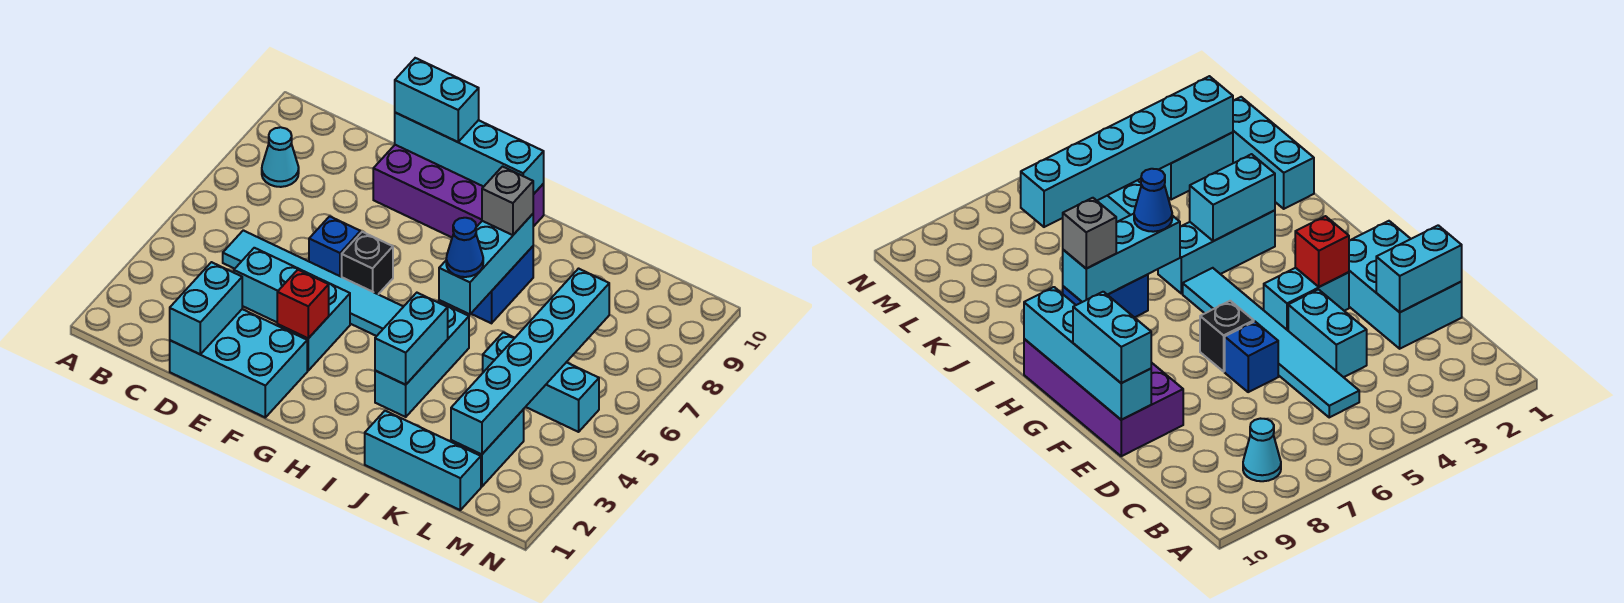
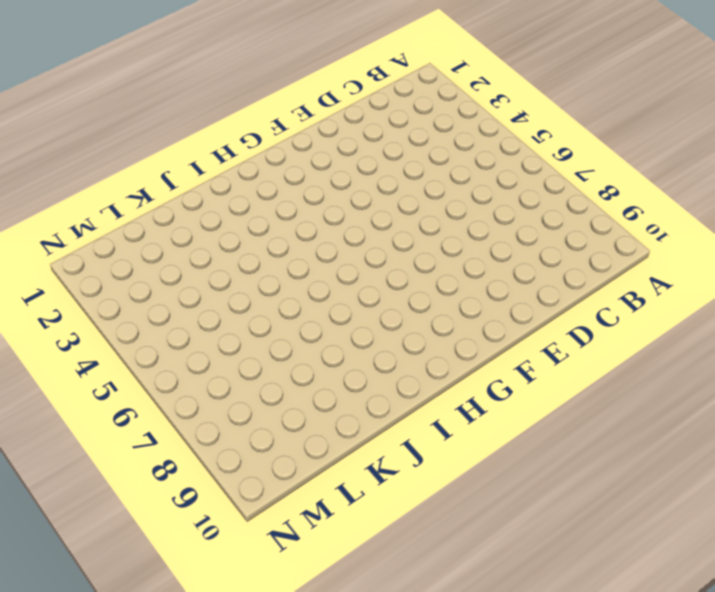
none -> cyan 1x1 cone [262,127,299,187]
none -> cyan 1x6 tile [223,230,404,336]
none -> cyan 2x3 brick [170,309,307,417]

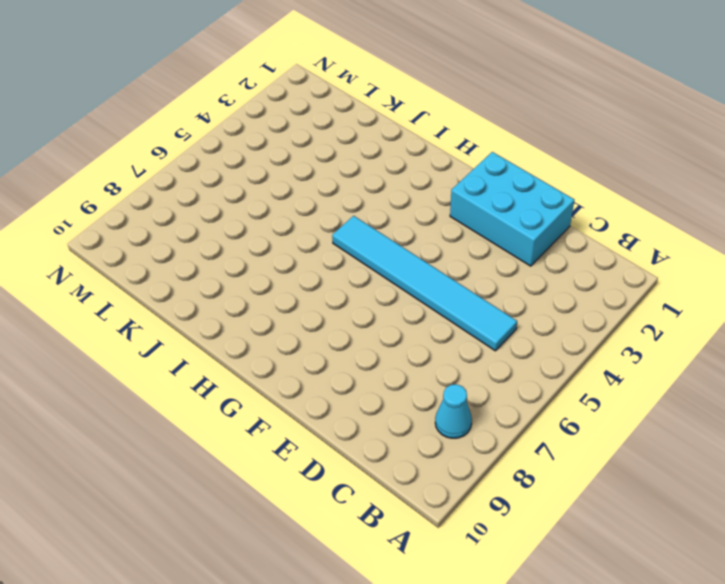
none -> cyan 1x2 brick [234,248,318,322]
none -> blue 1x1 brick [309,216,360,277]
none -> purple 2x4 brick [373,145,544,237]

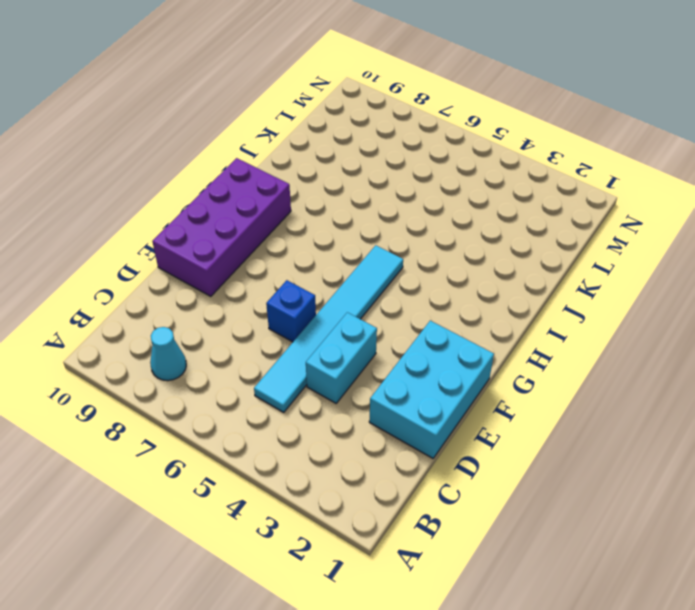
none -> cyan 1x2 brick [277,279,350,371]
none -> black 1x1 brick [342,232,393,294]
none -> cyan 1x3 brick [375,302,469,417]

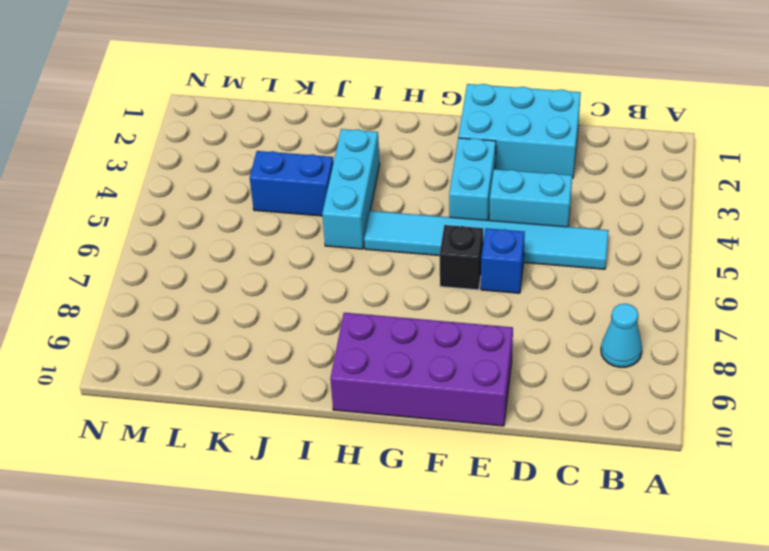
blue 1x2 brick [250,151,333,216] -> blue 1x2 brick turned to [471,246,533,323]
none -> cyan 1x3 brick [365,411,481,510]
none -> cyan 1x3 brick [483,332,599,432]
none -> cyan 1x2 brick [451,409,524,487]

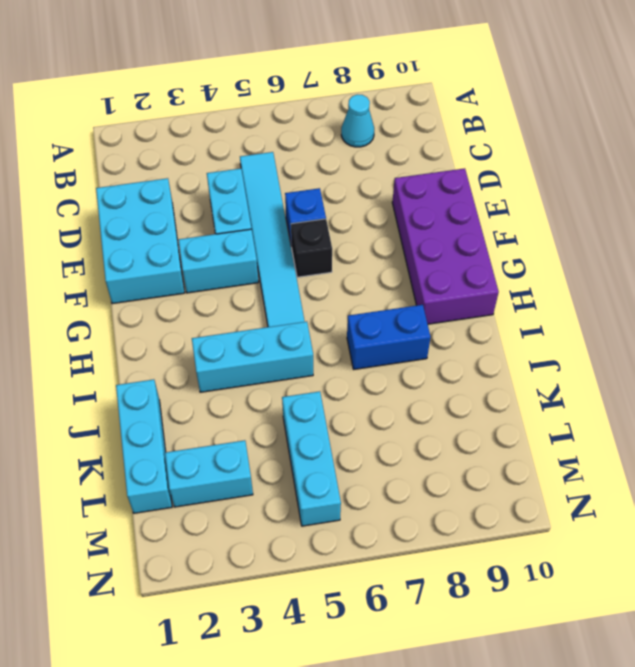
none -> cyan 1x2 brick [170,262,242,354]
none -> cyan 1x4 brick [395,113,544,194]
none -> red 1x1 brick [277,270,329,338]

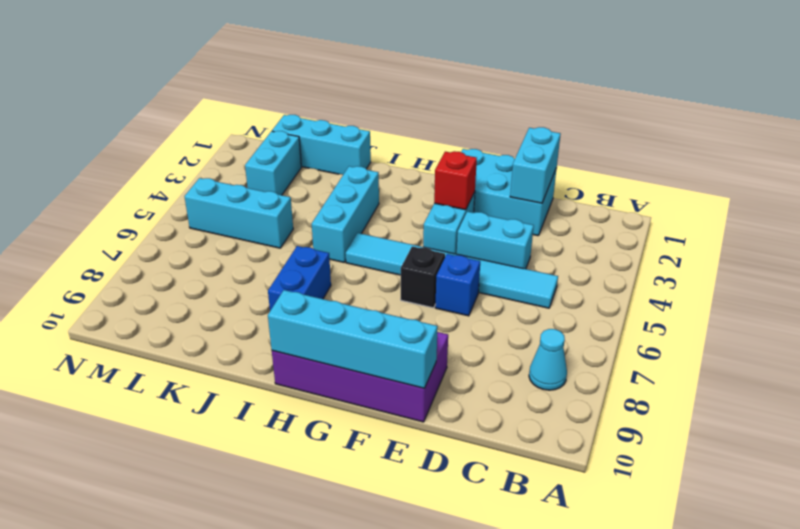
none -> cyan 1x2 brick [375,293,448,385]
none -> cyan 1x3 brick [439,214,533,314]
none -> cyan 1x6 brick [451,269,609,455]

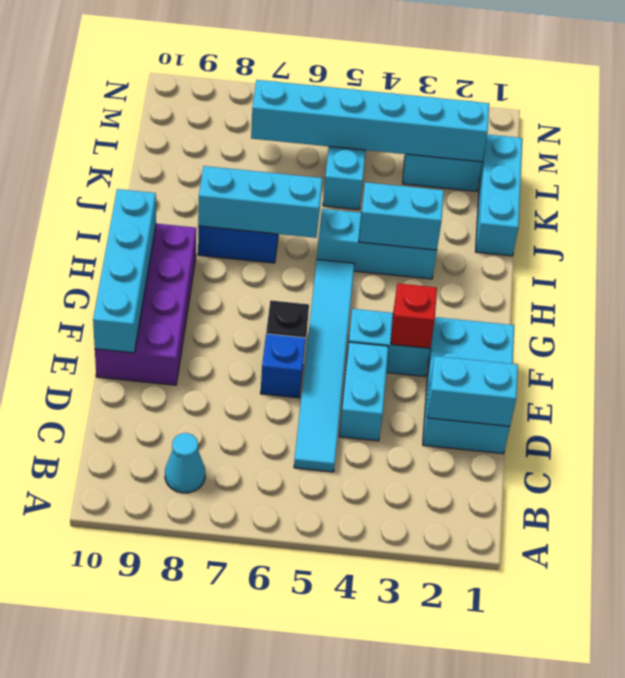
none -> cyan 1x2 brick [395,58,479,142]
none -> blue 1x1 cone [446,218,483,277]
none -> grey 1x1 brick [482,167,533,235]

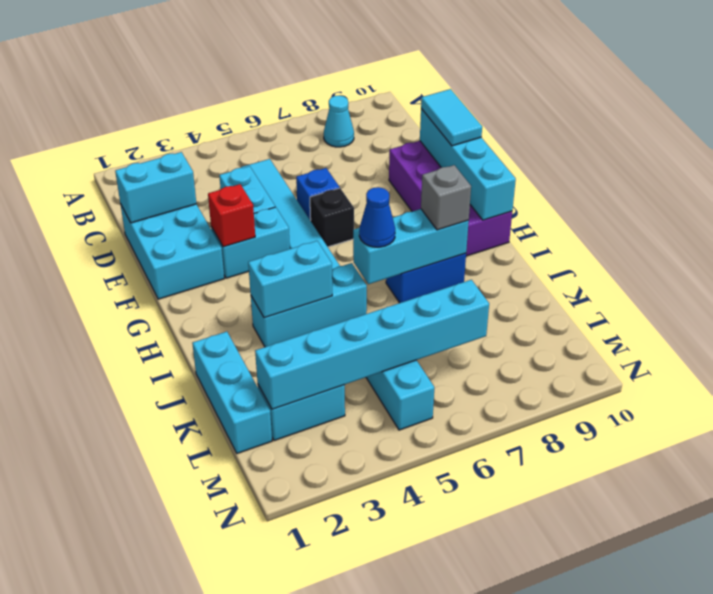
cyan 1x2 tile [421,89,482,146] -> cyan 1x2 brick [395,58,479,142]

